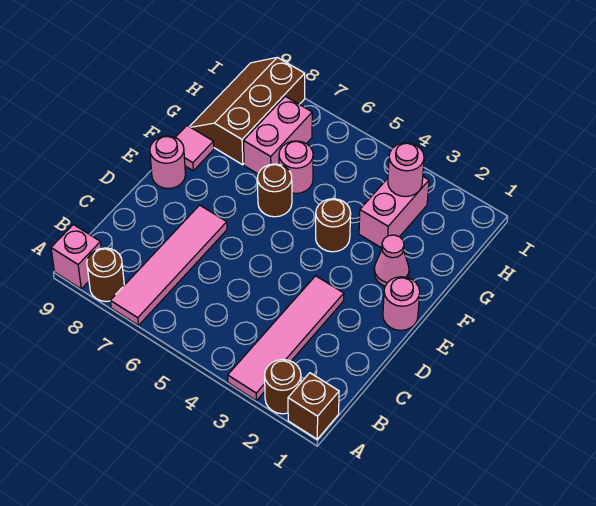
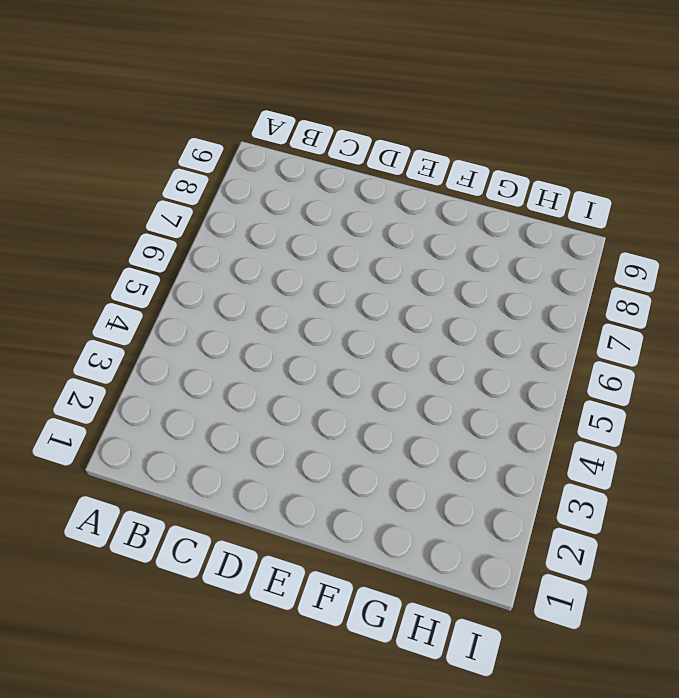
none -> brown 1x1 brick [288,373,339,439]
none -> brown 1x1 round brick [265,360,301,414]
none -> pink 1x4 tile [228,276,344,400]

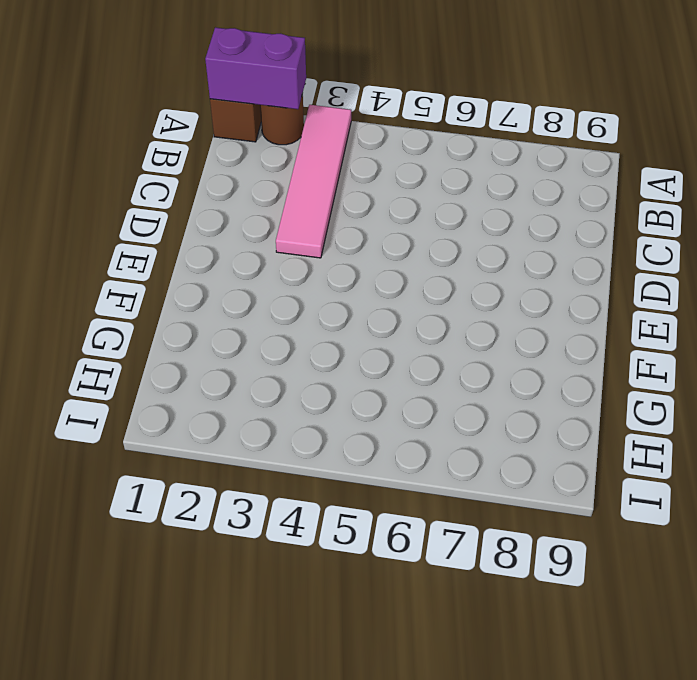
purple 1x2 brick [205,27,306,109] -> none
none -> pink 1x4 tile [110,205,227,325]
none -> brown 1x1 round brick [87,248,124,302]
none -> pink 1x1 brick [51,225,101,289]

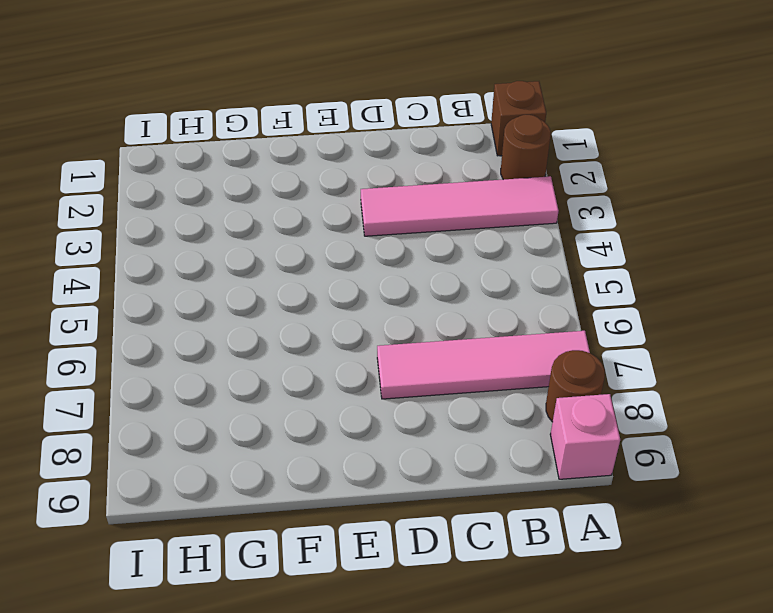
none -> pink 1x1 round brick [383,277,420,330]
none -> pink 1x1 round brick [150,136,186,189]
none -> pink 1x1 cone [374,235,409,286]

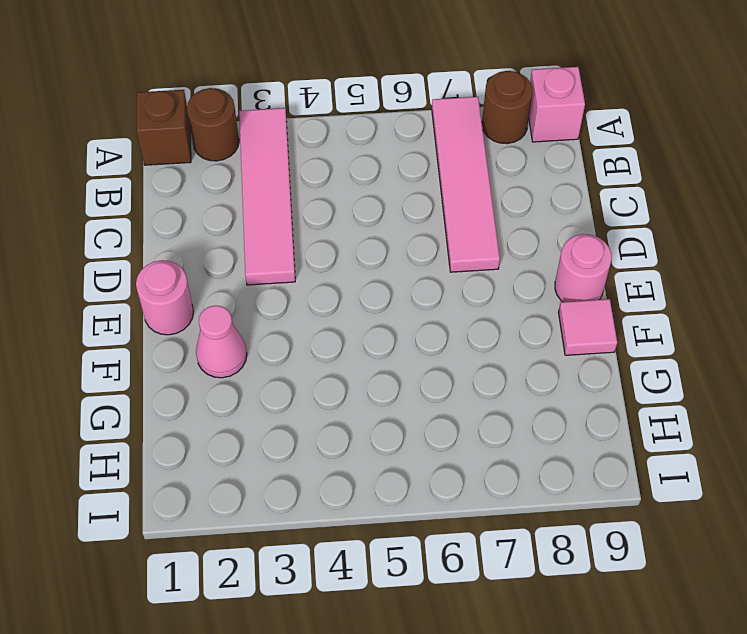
none -> brown 1x1 round brick [316,199,351,252]
none -> brown 1x1 round brick [257,164,292,217]
none -> pink 1x2 brick [359,177,429,248]

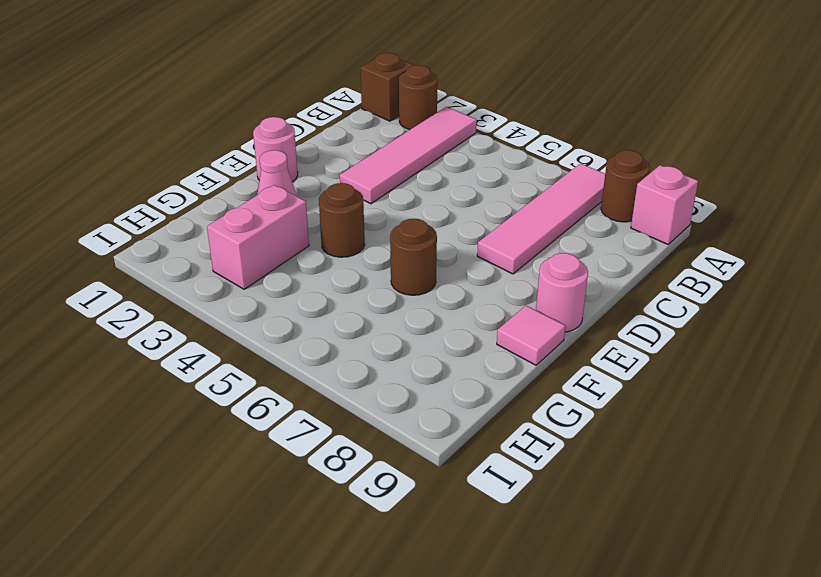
none -> pink 1x1 round brick [279,141,313,193]
none -> pink 1x2 brick [244,96,312,174]
none -> brown 2x3 slope [189,57,305,165]

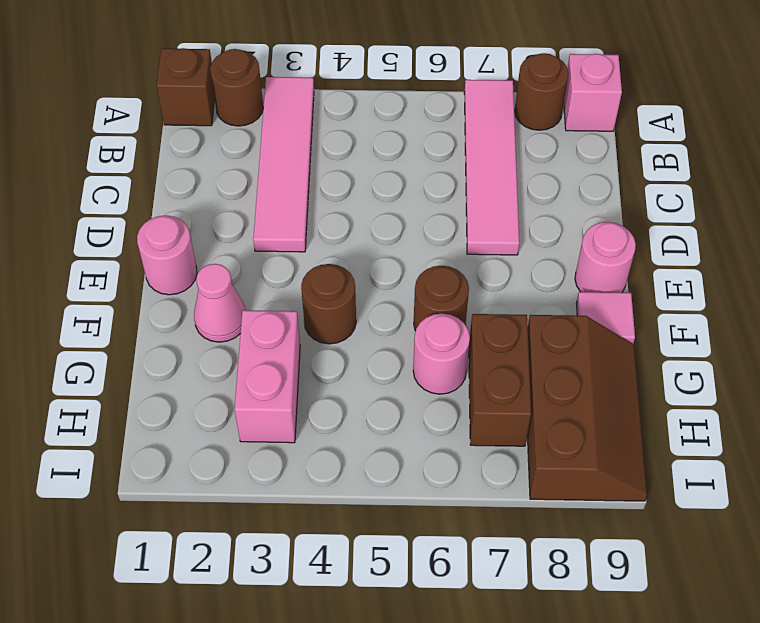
brown 1x2 brick [469,314,531,446] -> pink 1x2 brick [244,96,312,174]
none -> pink 1x1 round brick [388,143,424,197]

